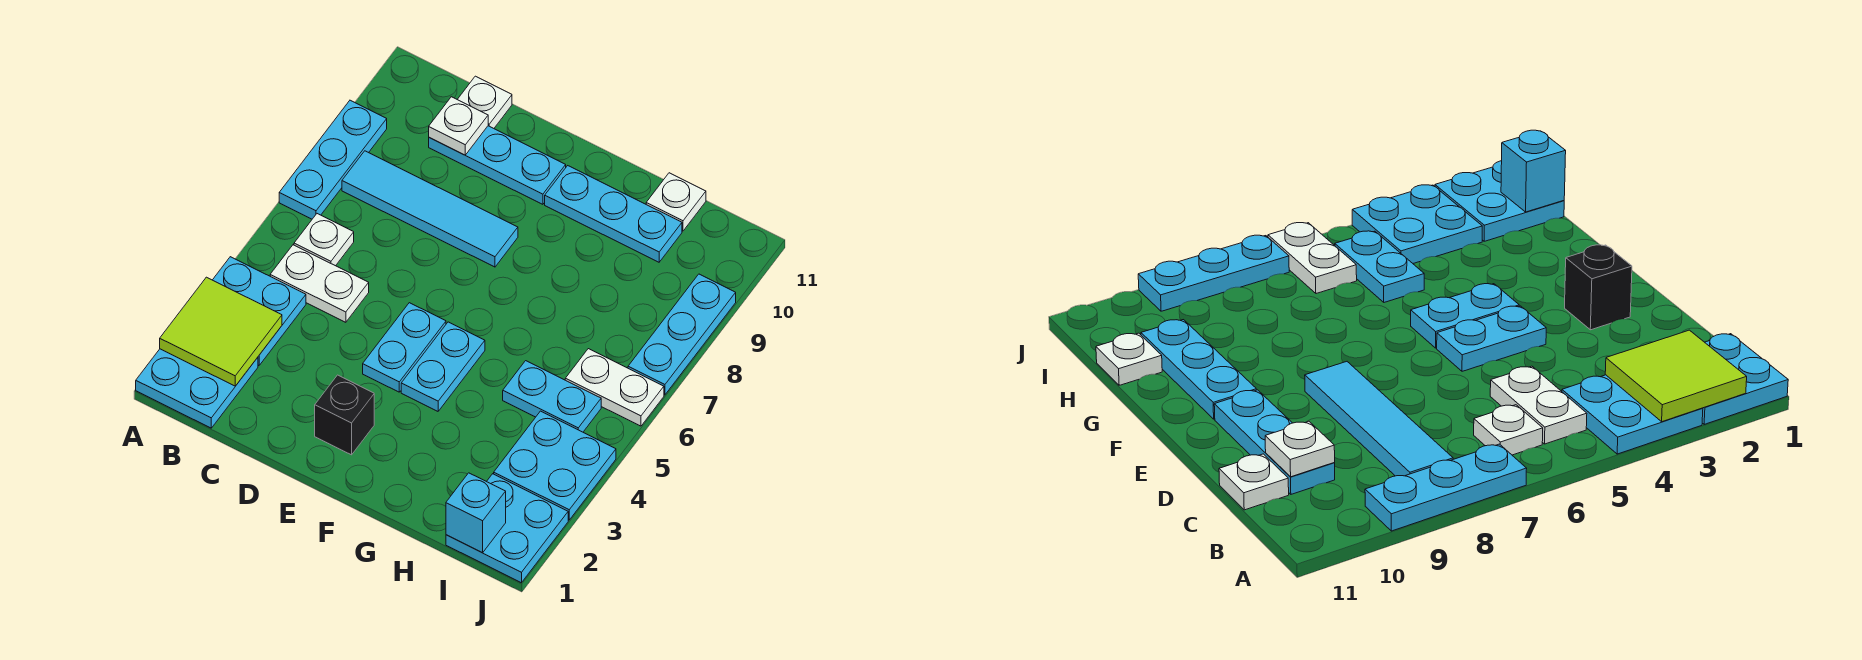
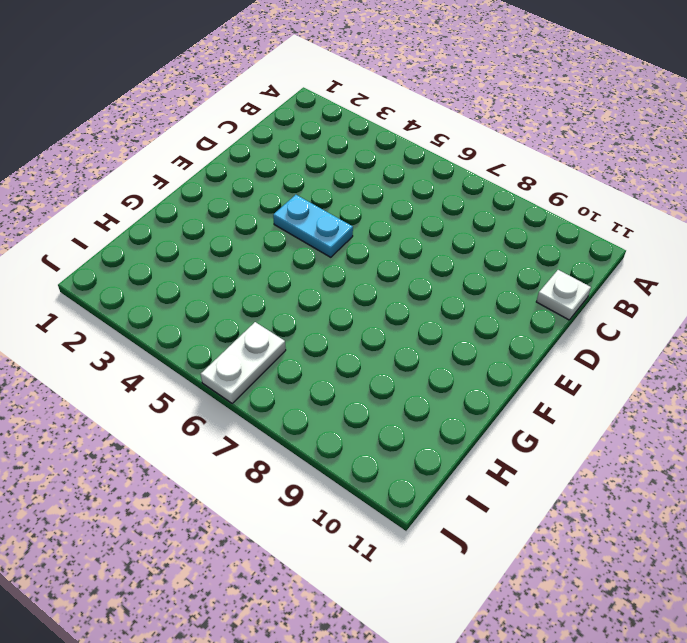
none -> cyan 2x2 plate [136,349,258,428]
none -> cyan 2x2 plate [213,257,306,365]
none -> cyan 1x3 plate [279,100,387,219]

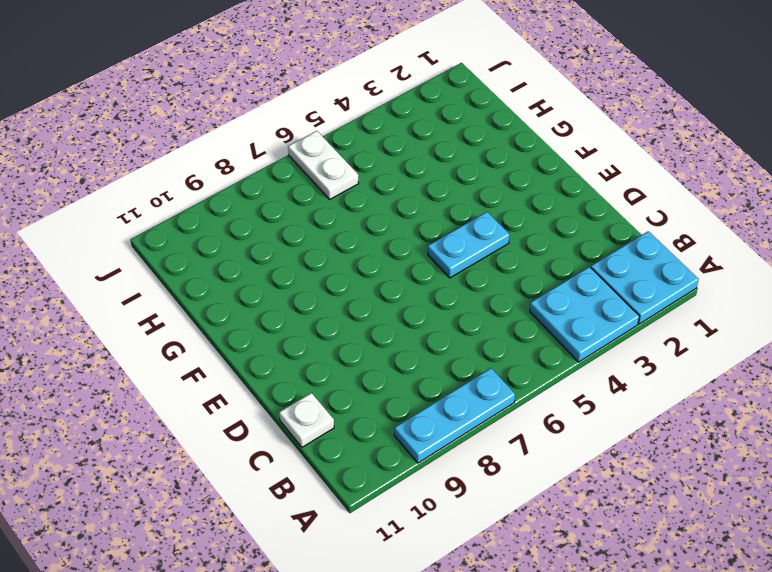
none -> white 1x2 plate [270,245,369,322]
none -> white 1x1 plate [294,214,354,266]
none -> cyan 1x4 tile [342,151,518,267]

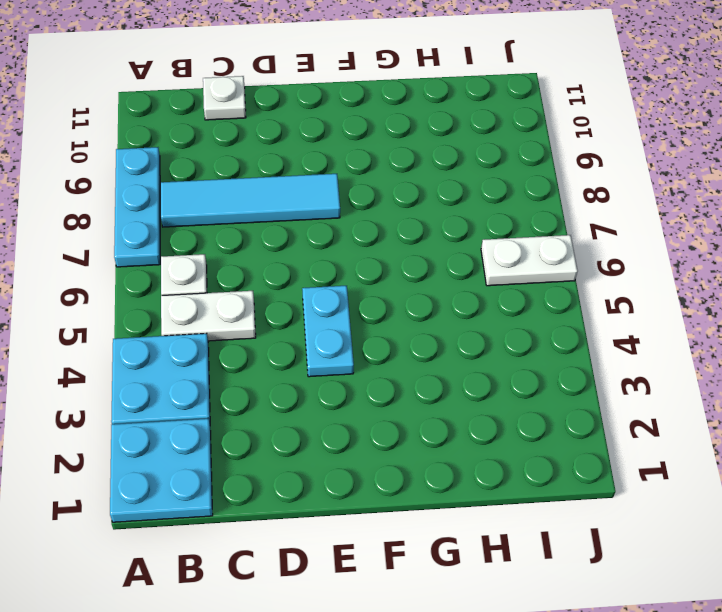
none -> cyan 1x3 plate [429,126,566,204]
none -> black 1x1 brick [315,375,374,455]
none -> cyan 1x2 plate [401,322,485,411]

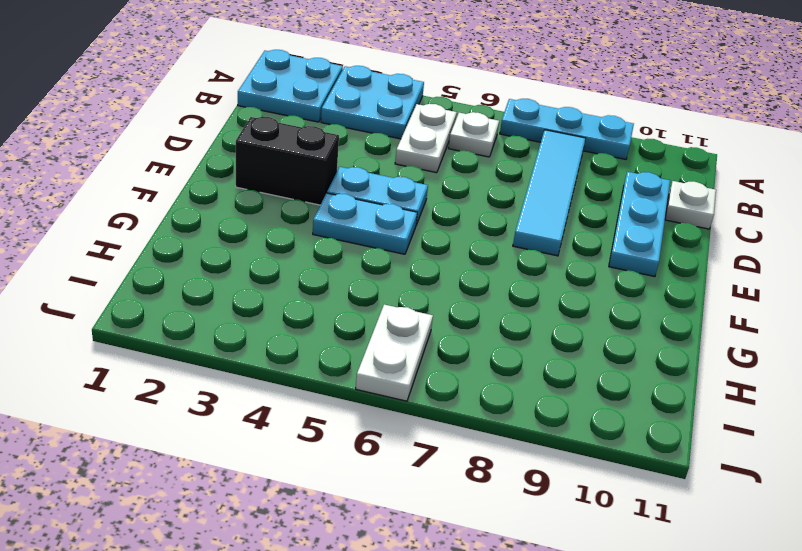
black 1x2 brick [236,117,339,205] -> black 1x1 brick [315,375,374,455]
none -> cyan 1x3 plate [545,166,682,262]
none -> cyan 1x2 plate [503,361,601,432]
none -> white 1x1 plate [646,173,706,231]

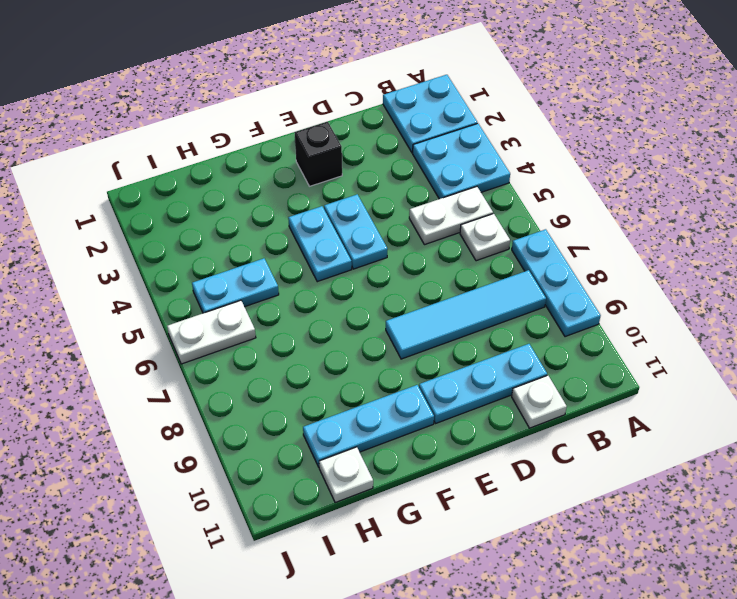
none -> cyan 2x2 plate [446,474,568,583]
none -> cyan 2x2 plate [494,411,616,520]
none -> cyan 1x3 plate [628,274,736,395]

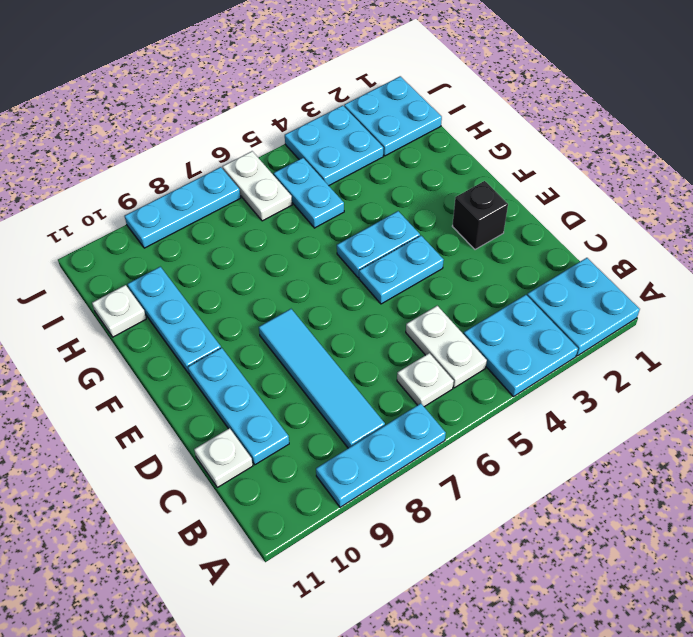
none -> lime 2x2 tile [160,277,282,386]
none -> white 1x1 plate [429,97,488,155]
none -> cyan 1x1 brick [446,473,506,553]

